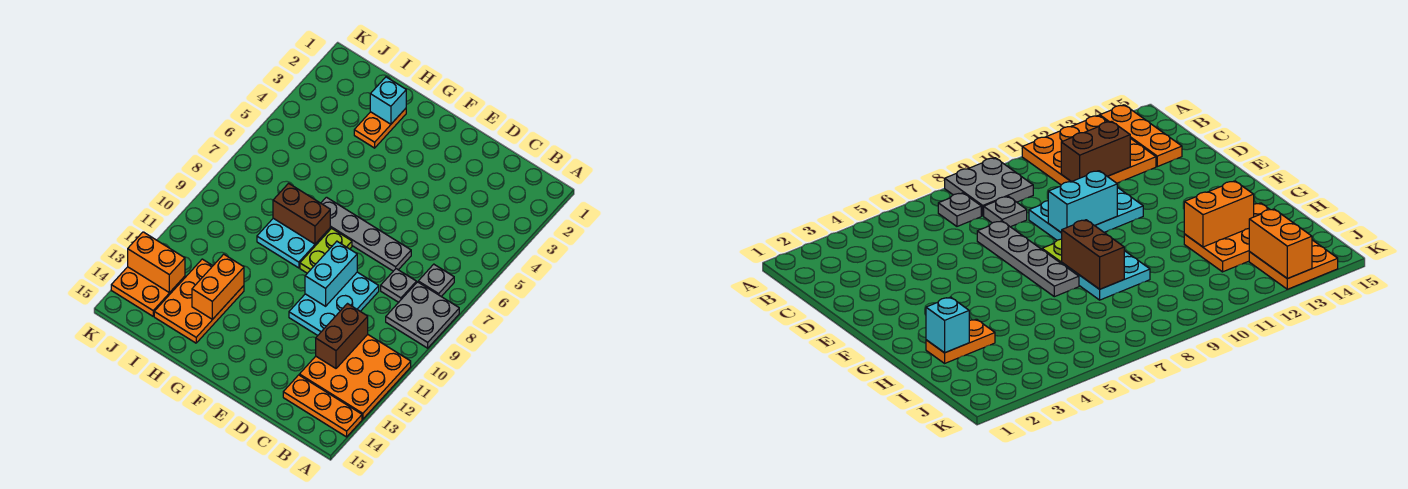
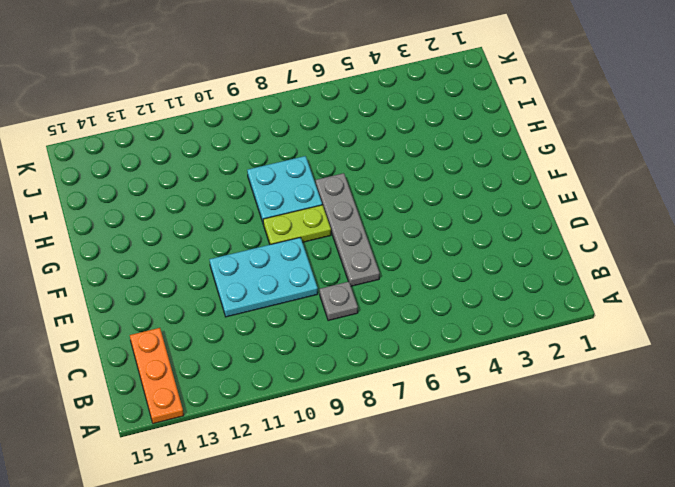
none -> grey 2x2 plate [386,282,459,348]
none -> orange 3x3 plate [299,335,411,419]
none -> grey 1x1 plate [418,264,454,297]

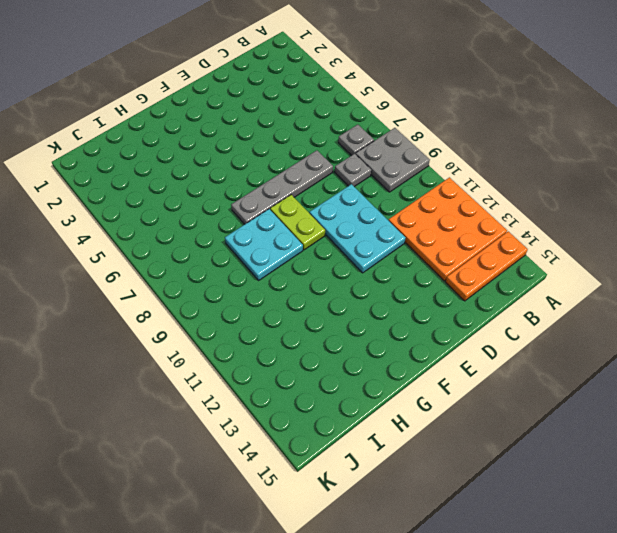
none -> orange 1x2 plate [354,109,406,148]
none -> orange 2x3 plate [154,259,244,343]
none -> orange 2x2 plate [111,267,185,316]

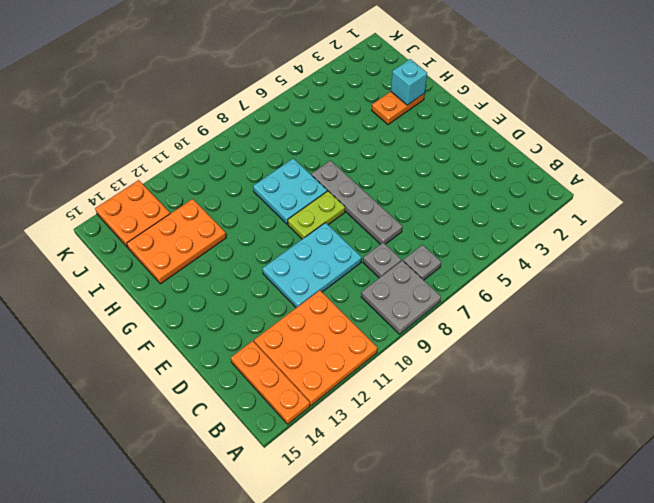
none -> brown 1x2 brick [316,304,368,368]
none -> cyan 1x2 brick [305,241,357,306]
none -> brown 1x2 brick [273,183,330,244]

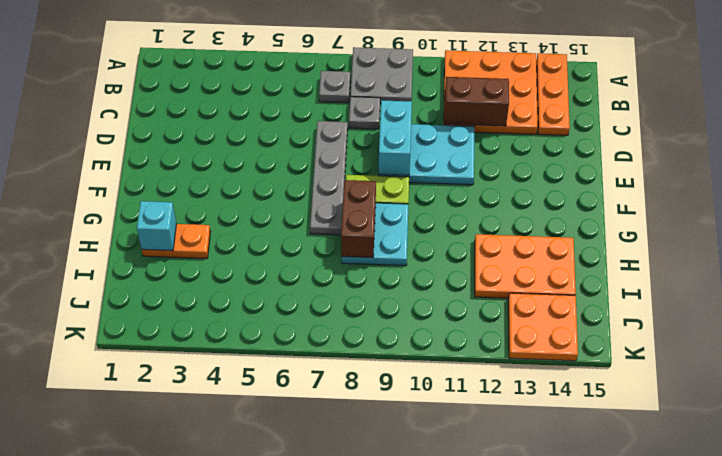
cyan 1x2 brick [379,100,412,175] -> cyan 1x2 brick turned to [305,241,357,306]
none -> orange 1x2 brick [192,254,244,320]
none -> orange 1x2 brick [128,232,185,293]

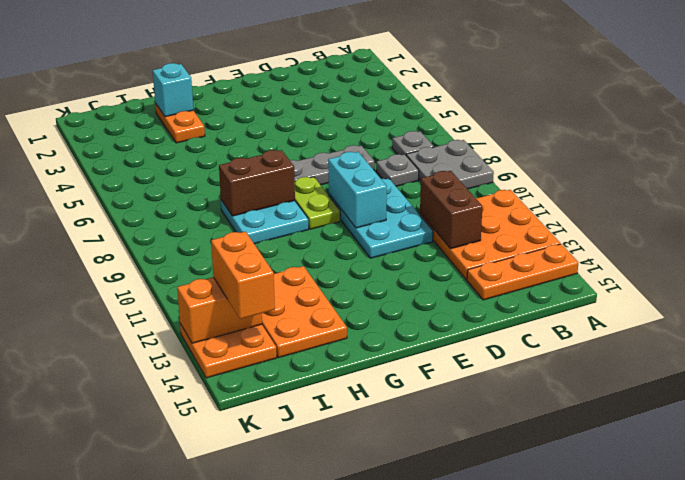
orange 1x2 brick [211,231,275,319] -> orange 1x2 brick moved to [192,254,244,320]

